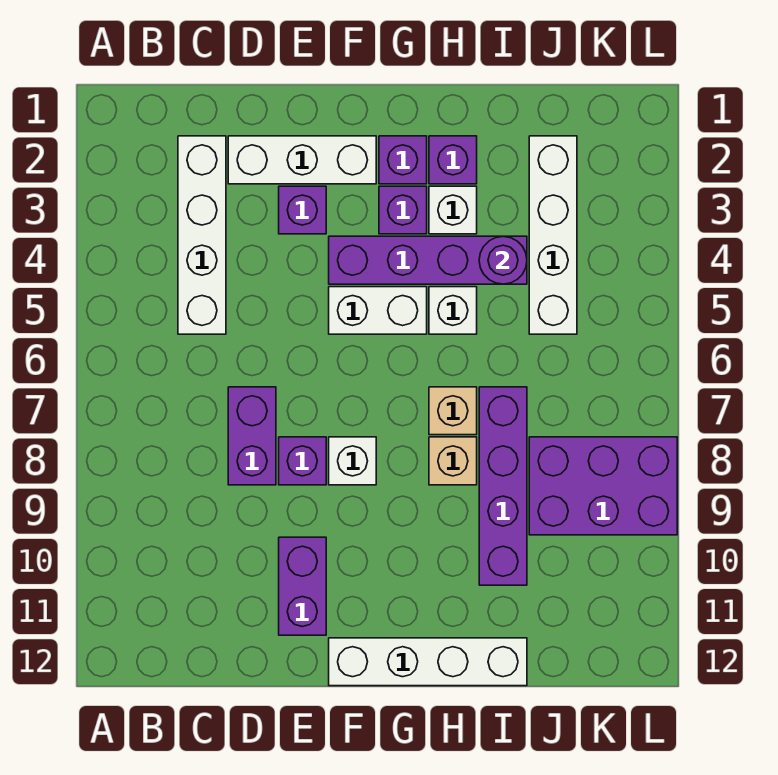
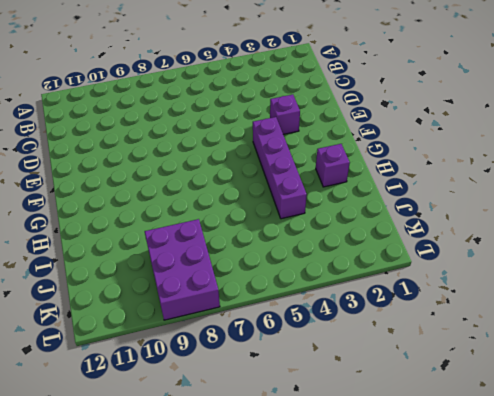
none -> white 1x4 brick [178,136,226,334]
none -> white 1x3 brick [228,136,376,184]
none -> purple 1x2 brick [228,387,276,485]

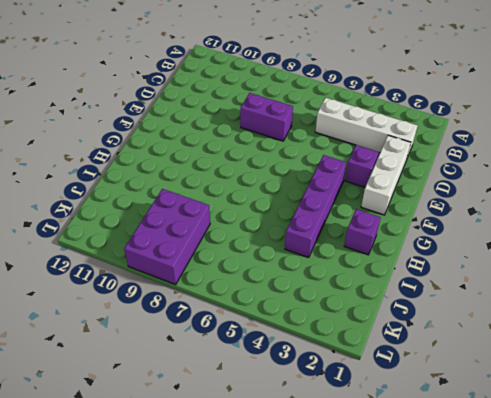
none -> purple 1x1 brick [279,437,326,485]
none -> purple 1x2 brick [279,537,326,635]
none -> white 1x2 brick [329,287,427,334]

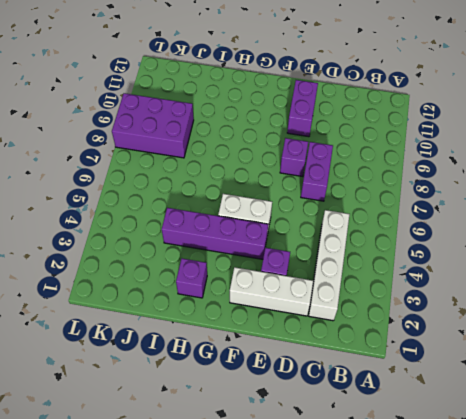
none -> white 1x1 brick [329,437,376,485]
none -> white 1x4 brick [329,638,527,686]
none -> purple 1x1 brick [379,136,427,184]

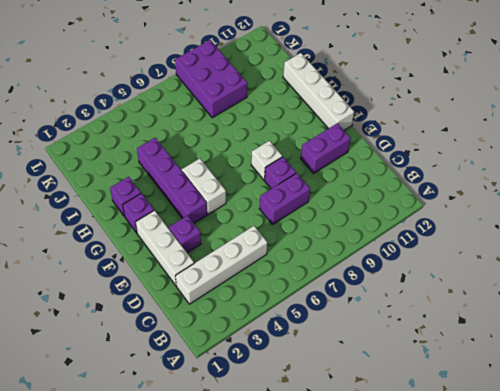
none -> purple 1x1 brick [379,186,427,234]
none -> white 1x1 brick [429,186,477,234]
none -> white 1x1 brick [429,287,477,334]

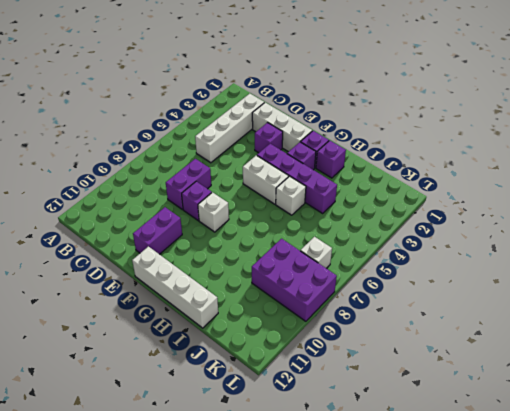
white 1x1 brick [300,237,332,268] -> white 1x1 brick moved to [429,186,477,234]
none -> tan 1x1 brick [429,387,477,435]
none -> tan 1x1 brick [429,437,477,485]
none -> purple 1x4 brick [479,387,527,585]

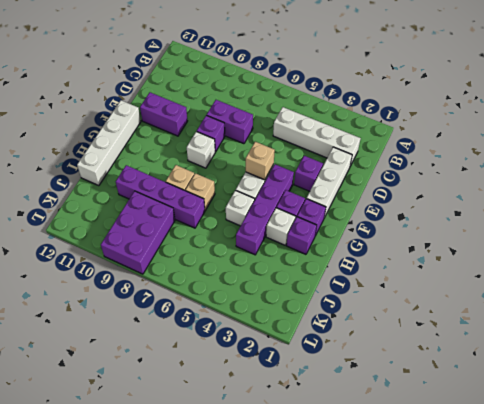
tan 1x1 brick [246,142,275,180] -> none
none -> white 1x4 brick [529,136,577,334]
none -> purple 1x1 round brick [479,236,527,284]

